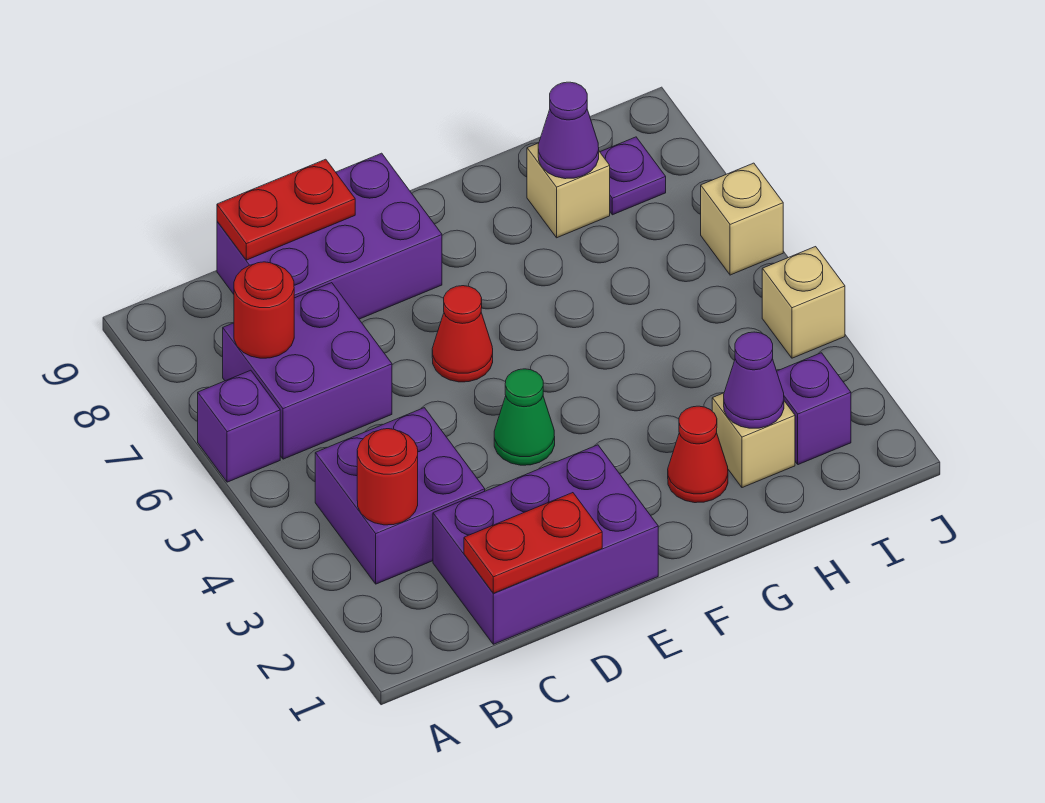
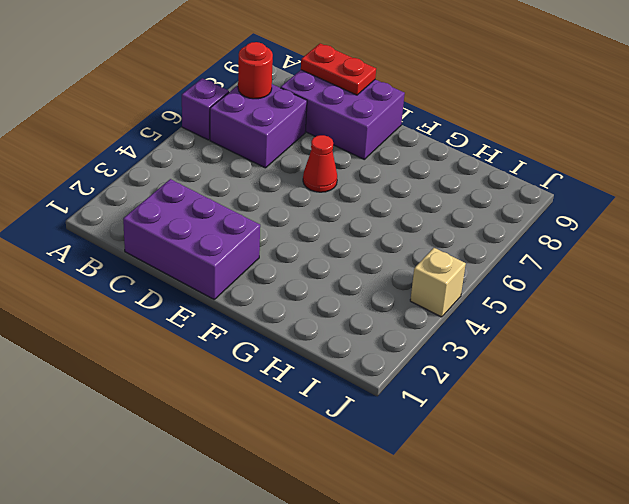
none -> purple 2x2 brick [315,408,485,584]
none -> green 1x1 cone [494,369,555,465]
none -> red 1x1 cone [668,406,728,503]

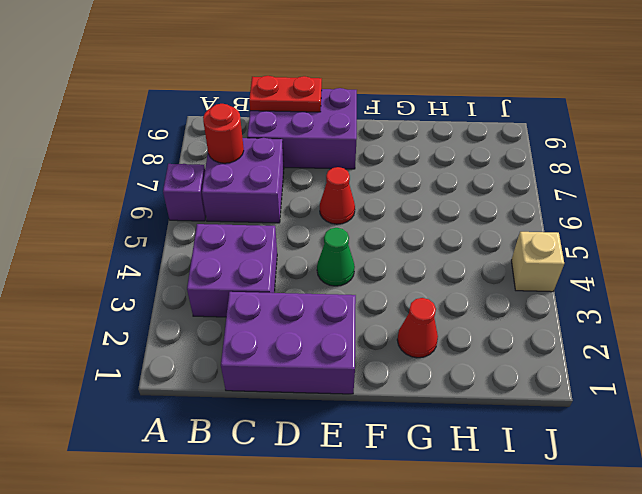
none -> tan 1x1 brick [712,393,795,488]
none -> tan 1x1 brick [527,143,610,238]
none -> purple 1x1 brick [777,353,851,465]

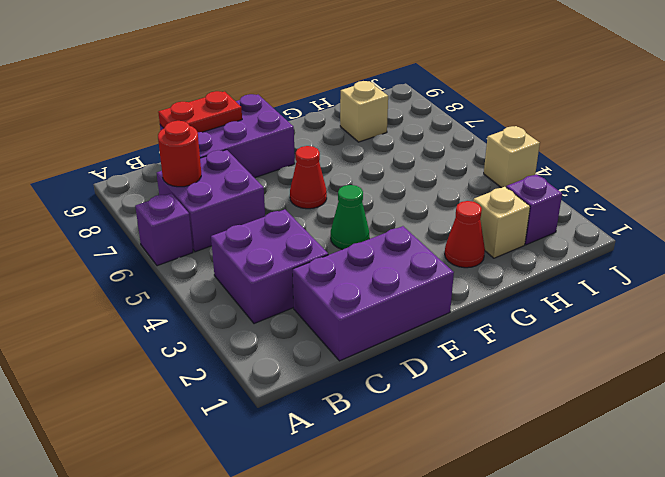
none -> purple 1x1 plate [600,137,666,215]
none -> tan 1x1 brick [701,163,783,275]
none -> red 1x1 round brick [357,429,418,525]

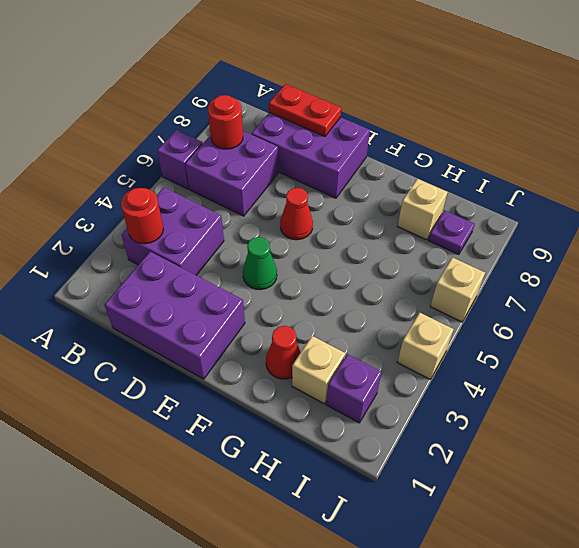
none -> red 1x2 plate [464,493,602,593]
none -> purple 1x1 cone [724,332,784,428]
none -> purple 1x1 cone [538,82,599,179]

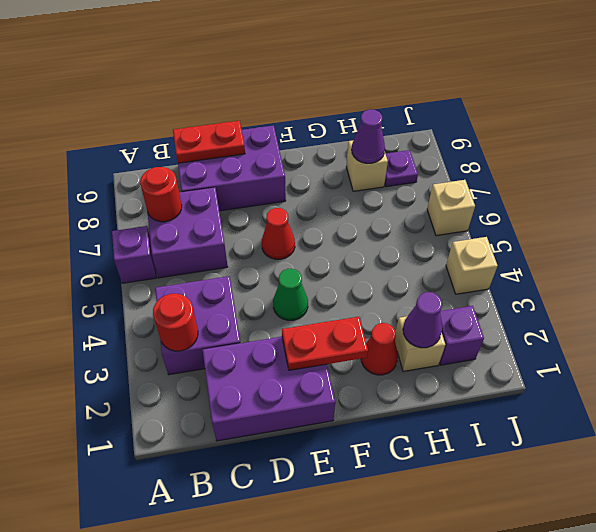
red 1x2 plate [282,317,368,370] -> red 1x2 plate moved to [464,493,602,593]

